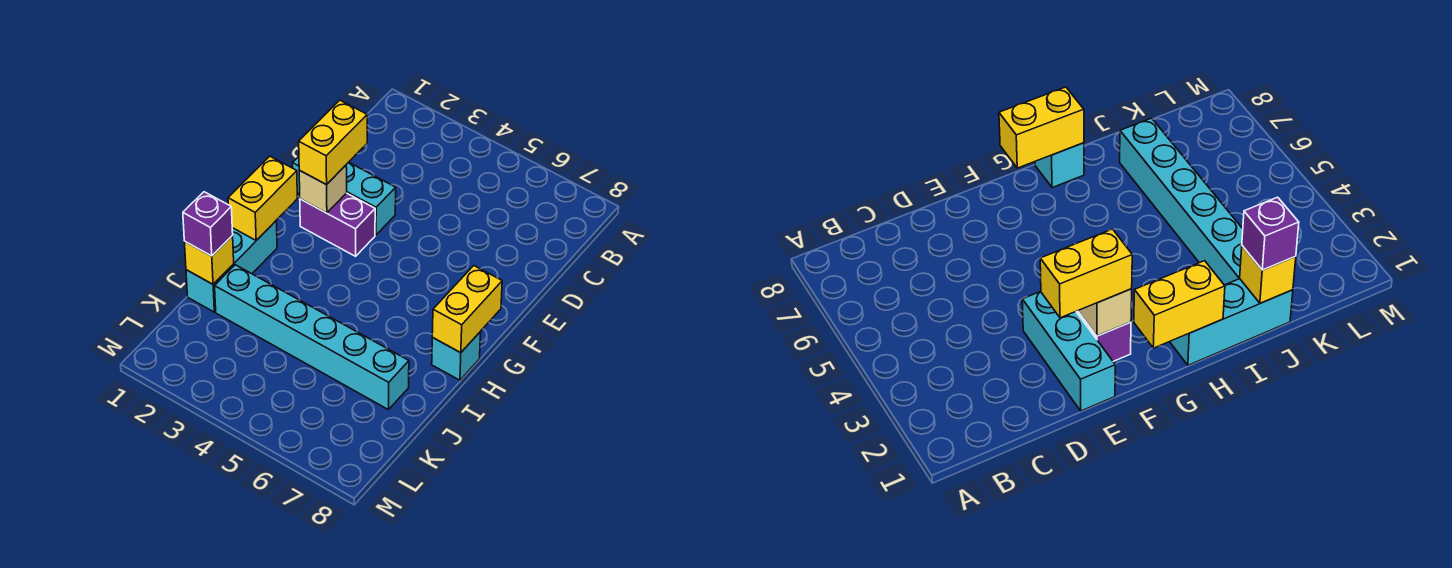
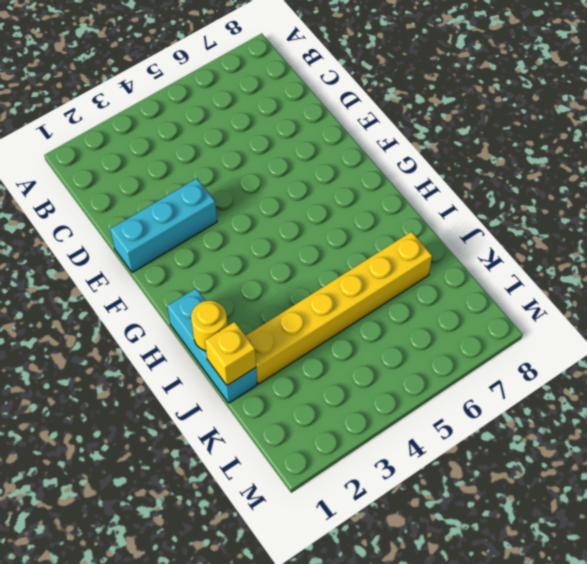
yellow 1x1 round brick [191,300,228,351] -> none
yellow 1x6 brick [246,232,432,384] -> cyan 1x6 brick [215,265,409,410]
none -> purple 1x2 brick [300,193,375,256]
none -> cyan 1x1 brick [432,332,481,380]

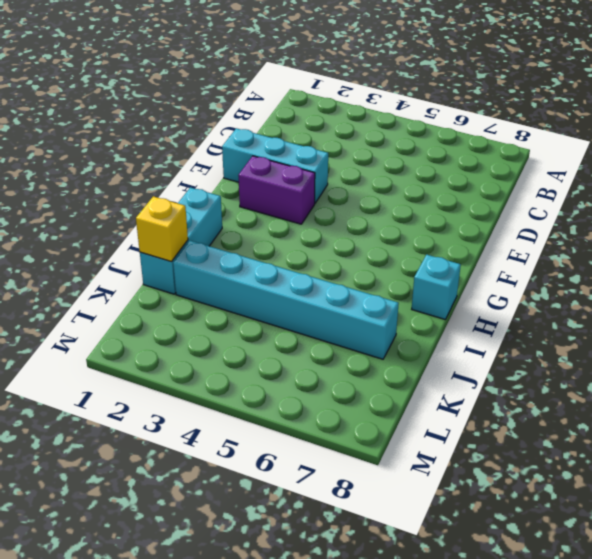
none -> tan 1x1 brick [299,165,347,213]
none -> yellow 1x2 brick [228,156,297,240]

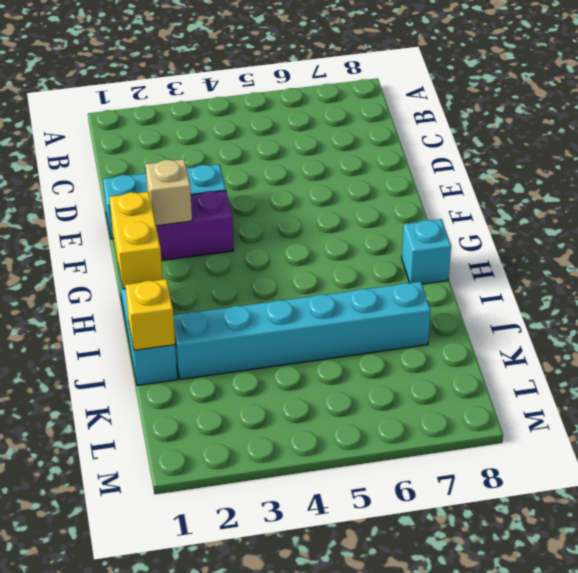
none -> yellow 1x2 brick [432,266,502,353]
none -> yellow 1x2 brick [299,100,367,185]

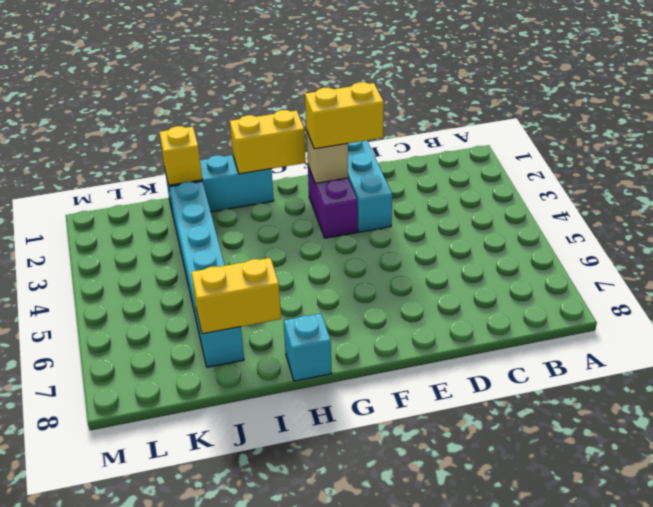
yellow 1x2 brick [191,258,281,334] -> yellow 1x2 brick moved to [432,266,502,353]
none -> purple 1x1 brick [183,192,233,256]

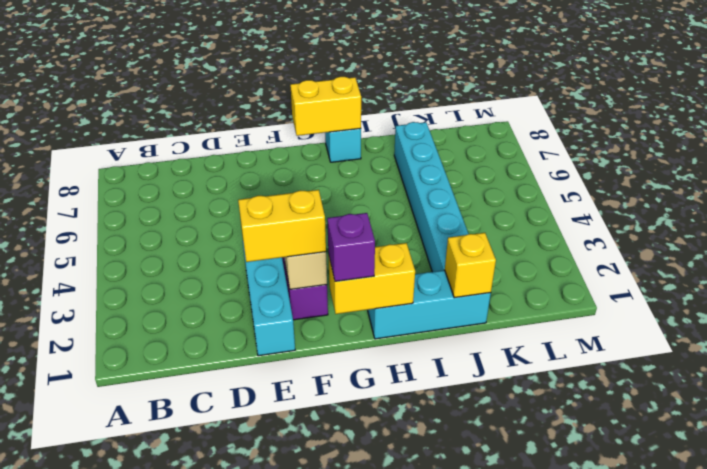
purple 1x1 brick [327,213,375,281] -> purple 1x1 brick moved to [183,192,233,256]

